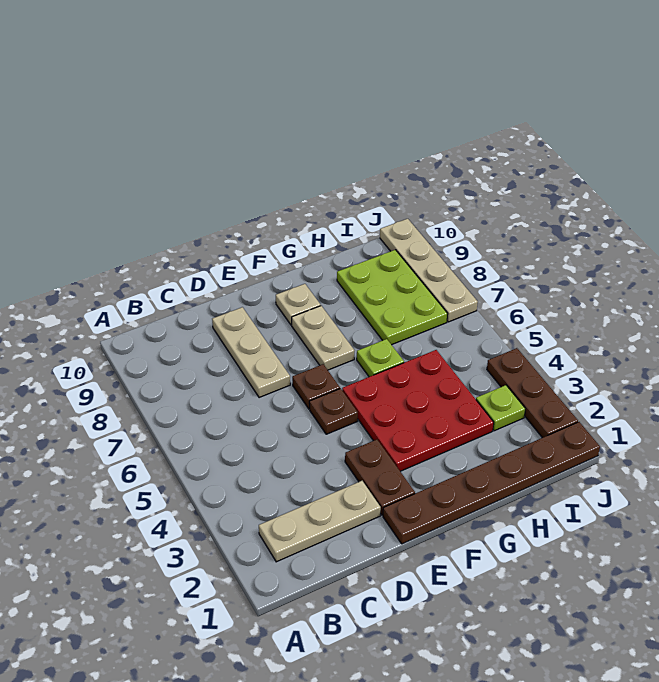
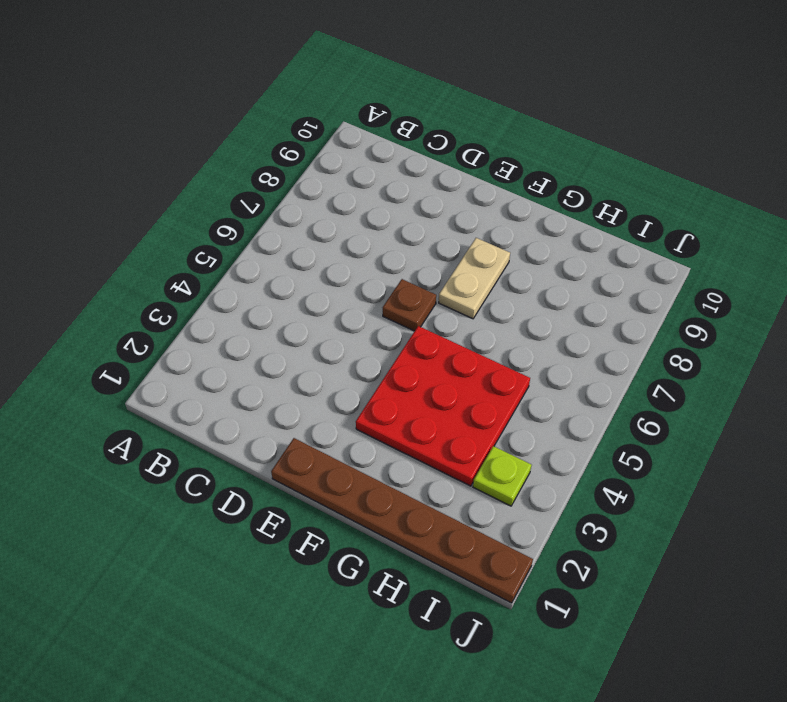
none -> tan 1x3 plate [259,481,381,562]
none -> tan 1x3 plate [212,307,290,398]
none -> brown 1x2 plate [345,440,415,515]

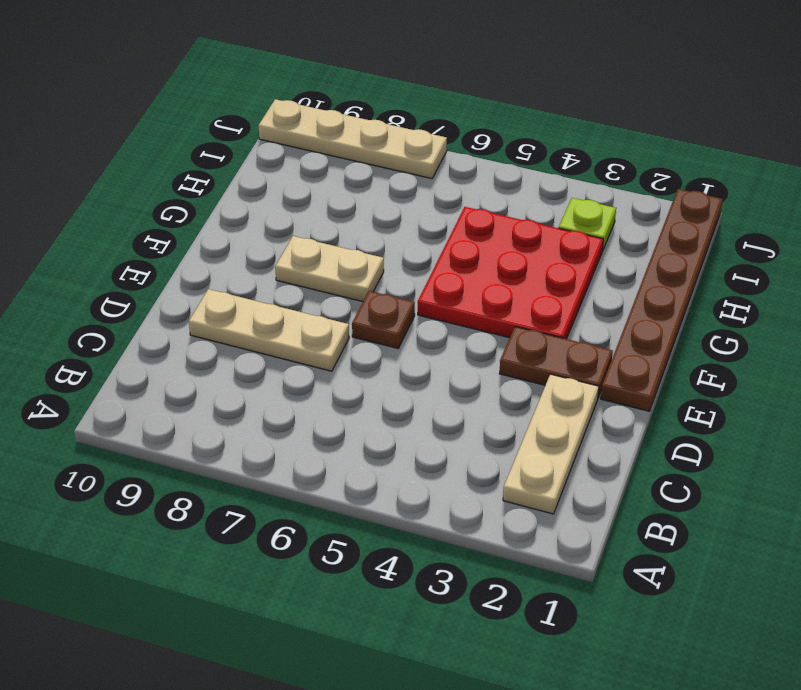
none -> brown 1x1 plate [309,389,358,434]
none -> tan 1x1 plate [276,284,321,325]
none -> lime 1x1 plate [357,339,404,377]

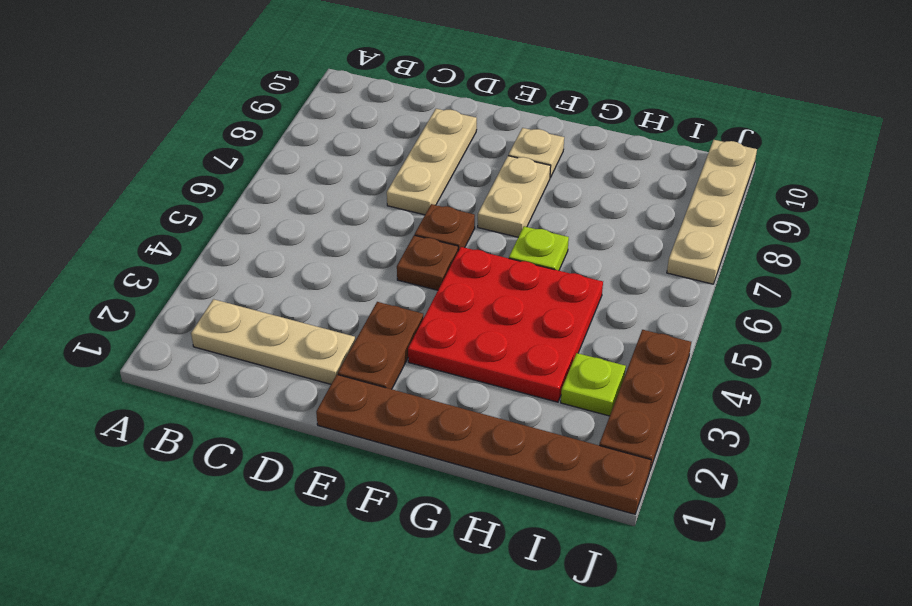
none -> lime 2x3 plate [337,250,448,345]

